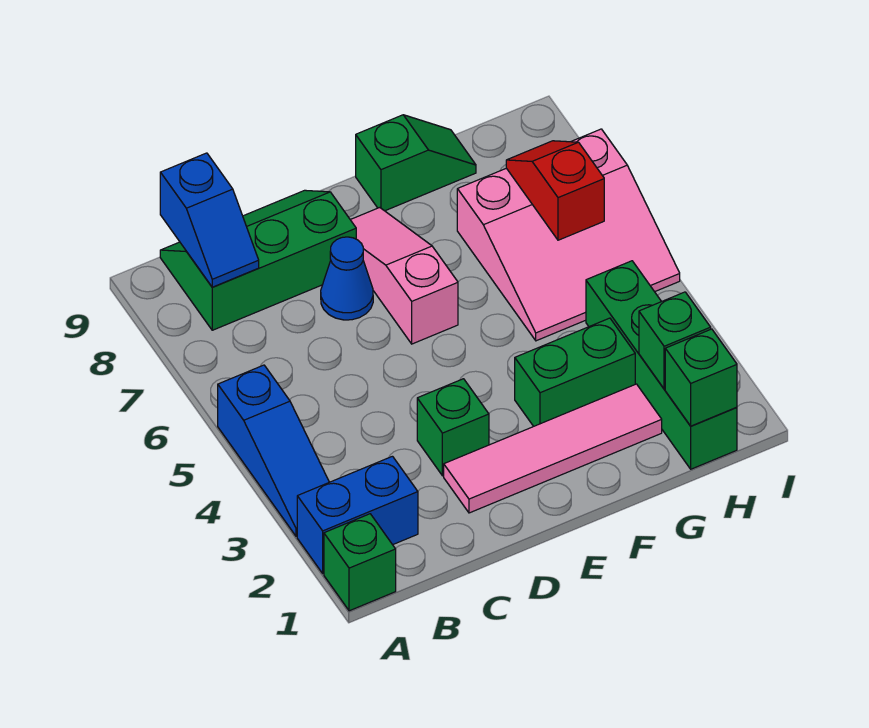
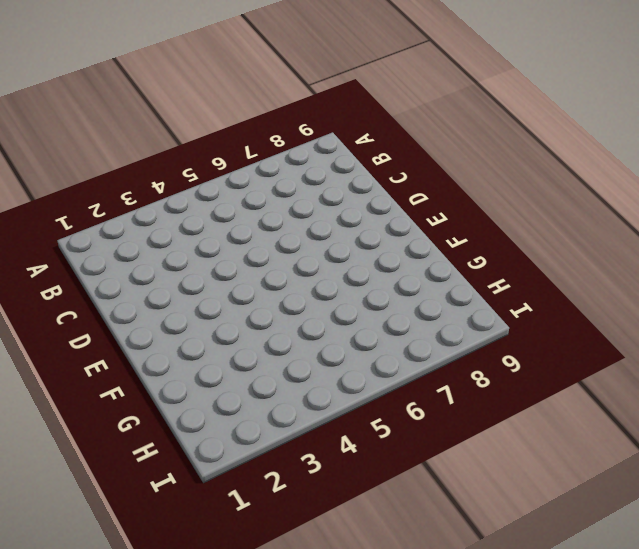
none -> green 1x1 brick [324,514,396,611]
none -> blue 1x2 brick [297,456,418,573]
none -> blue 1x3 slope [218,365,329,536]

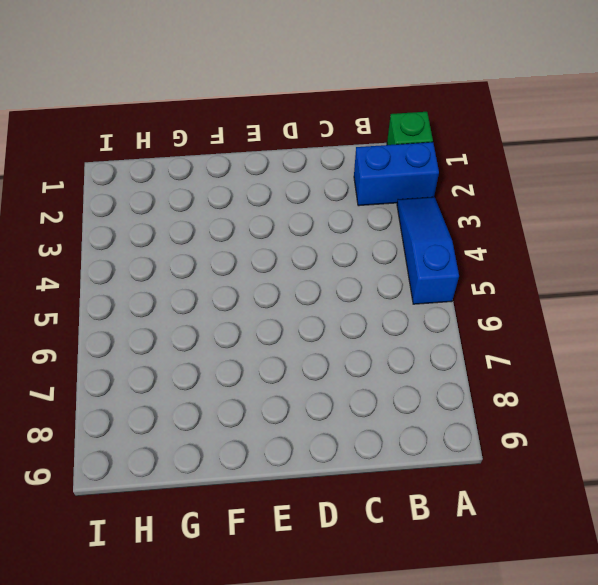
none -> green 2x3 slope [160,190,356,330]
none -> pink 1x4 tile [444,384,662,513]
none -> green 1x1 brick [417,379,489,476]

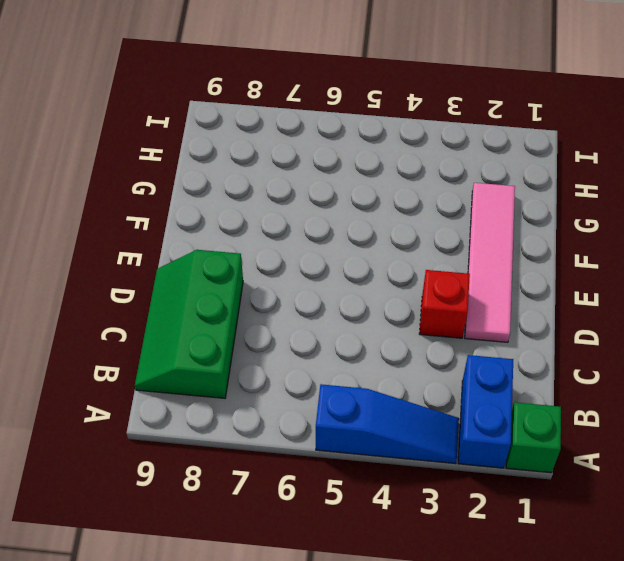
red 1x1 brick [419,270,470,338] -> green 1x1 brick [417,379,489,476]
none -> blue 1x1 cone [321,237,373,320]
none -> pink 1x3 slope [351,208,458,344]
none -> green 1x2 brick [515,318,635,426]

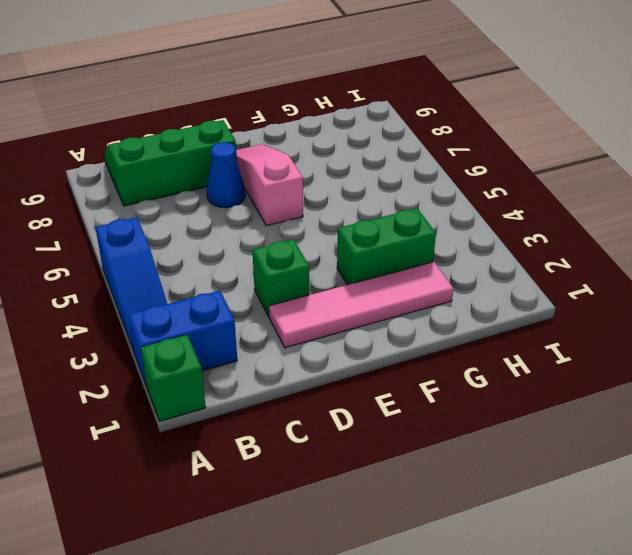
none -> green 1x2 slope [356,115,476,211]
none -> pink 3x3 slope [457,129,680,341]
none -> green 1x4 brick [586,261,737,469]

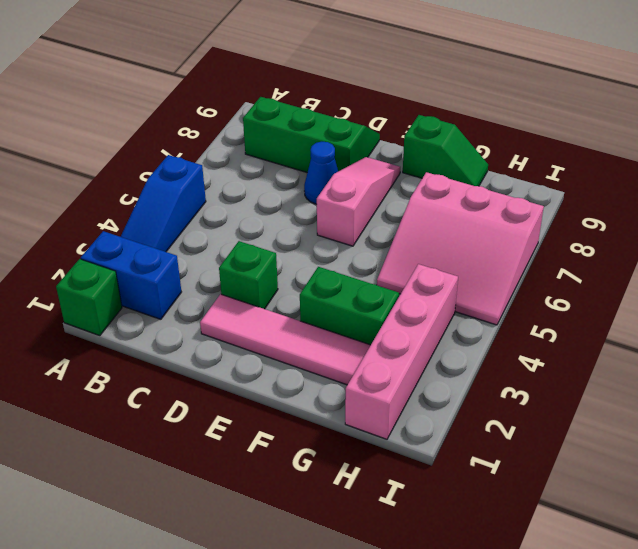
pink 1x4 brick [345,264,458,439] -> green 1x4 brick [586,261,737,469]
none -> blue 1x2 slope [160,153,259,287]
none -> green 1x1 brick [665,329,737,426]
none -> green 1x1 brick [639,292,711,389]

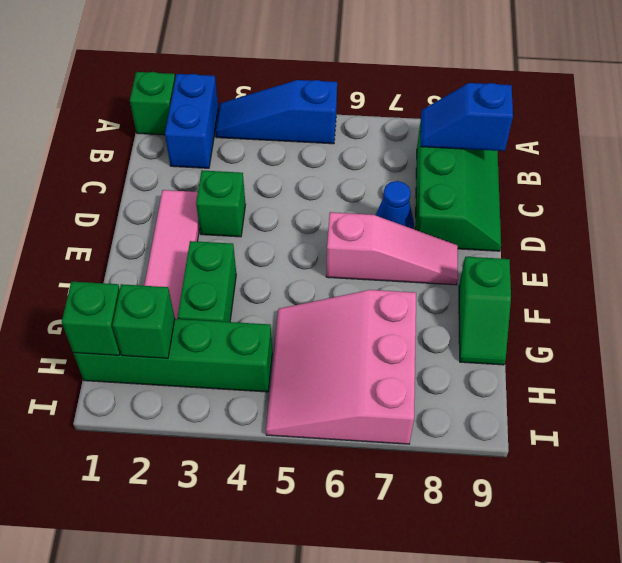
none -> red 1x2 slope [506,141,604,240]

